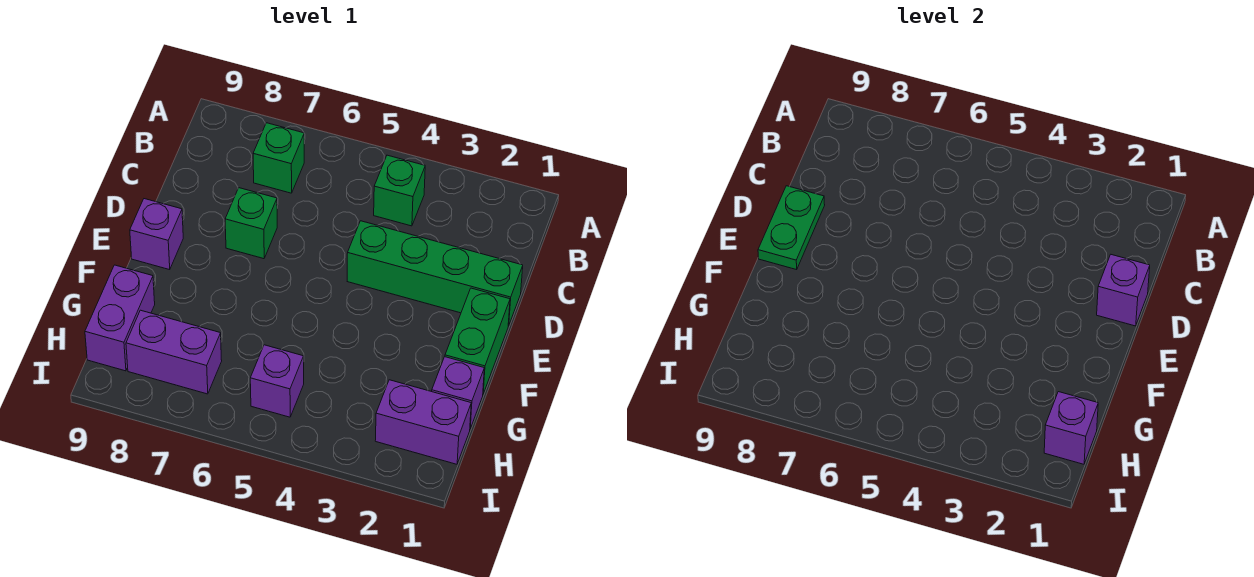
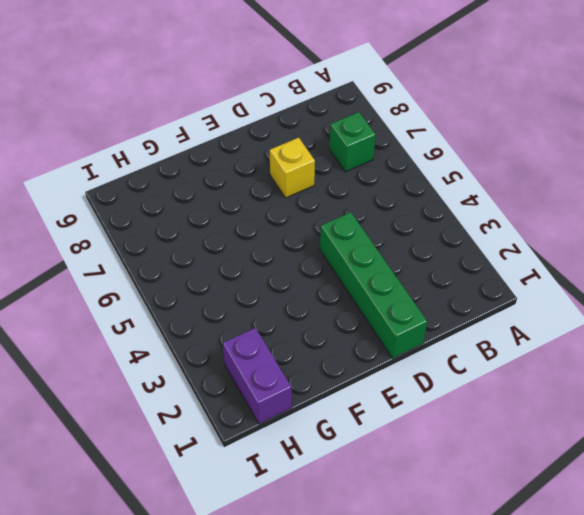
yellow 1x1 brick [270,138,315,198] -> green 1x1 brick [225,188,277,259]
none -> green 1x1 brick [374,155,425,226]
none -> green 1x2 brick [445,288,510,394]
none -> purple 1x1 brick [130,199,183,270]

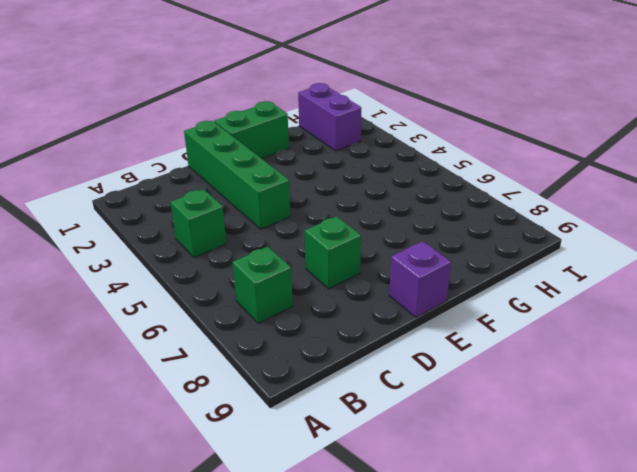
none -> purple 1x1 brick [432,357,484,429]
none -> purple 1x2 brick [85,265,155,371]
none -> purple 1x1 brick [250,345,304,417]

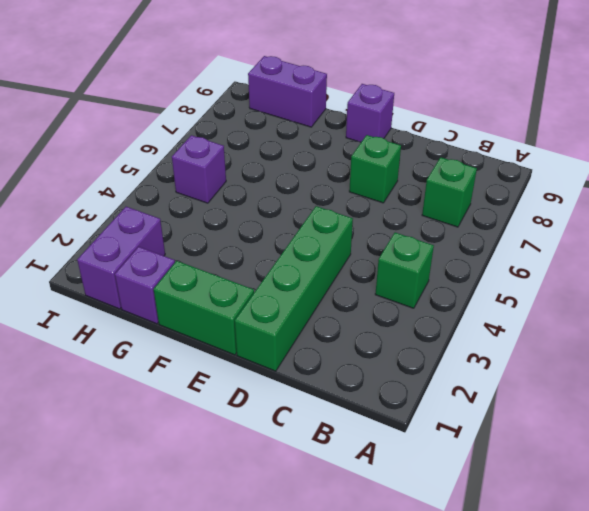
none -> purple 1x2 brick [126,310,222,394]
none -> purple 1x1 brick [1097,255,1150,326]
none -> green 1x2 plate [758,186,825,270]

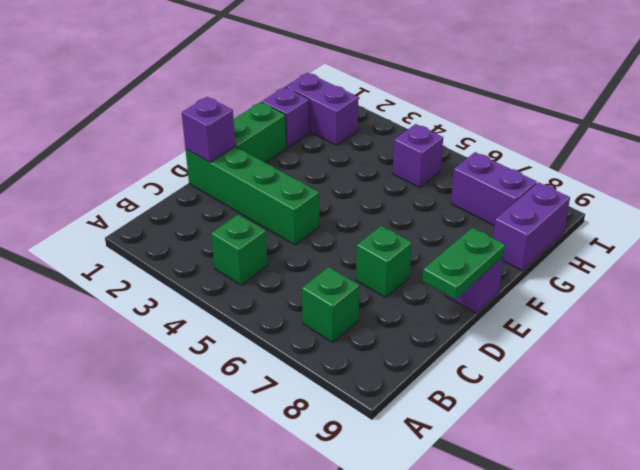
none -> purple 1x1 brick [1044,392,1098,464]

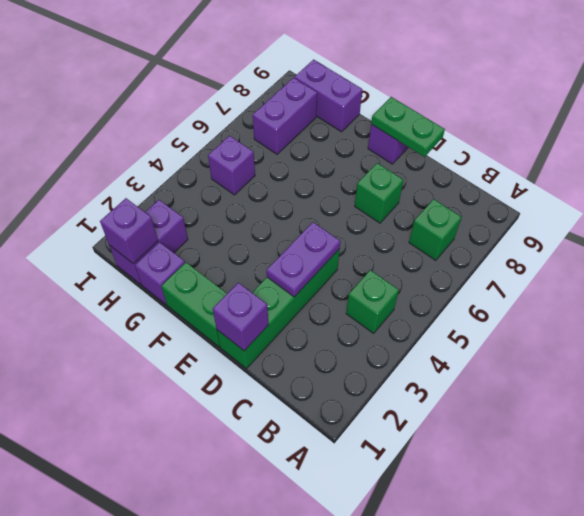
purple 1x2 plate [267,222,340,297] -> none

